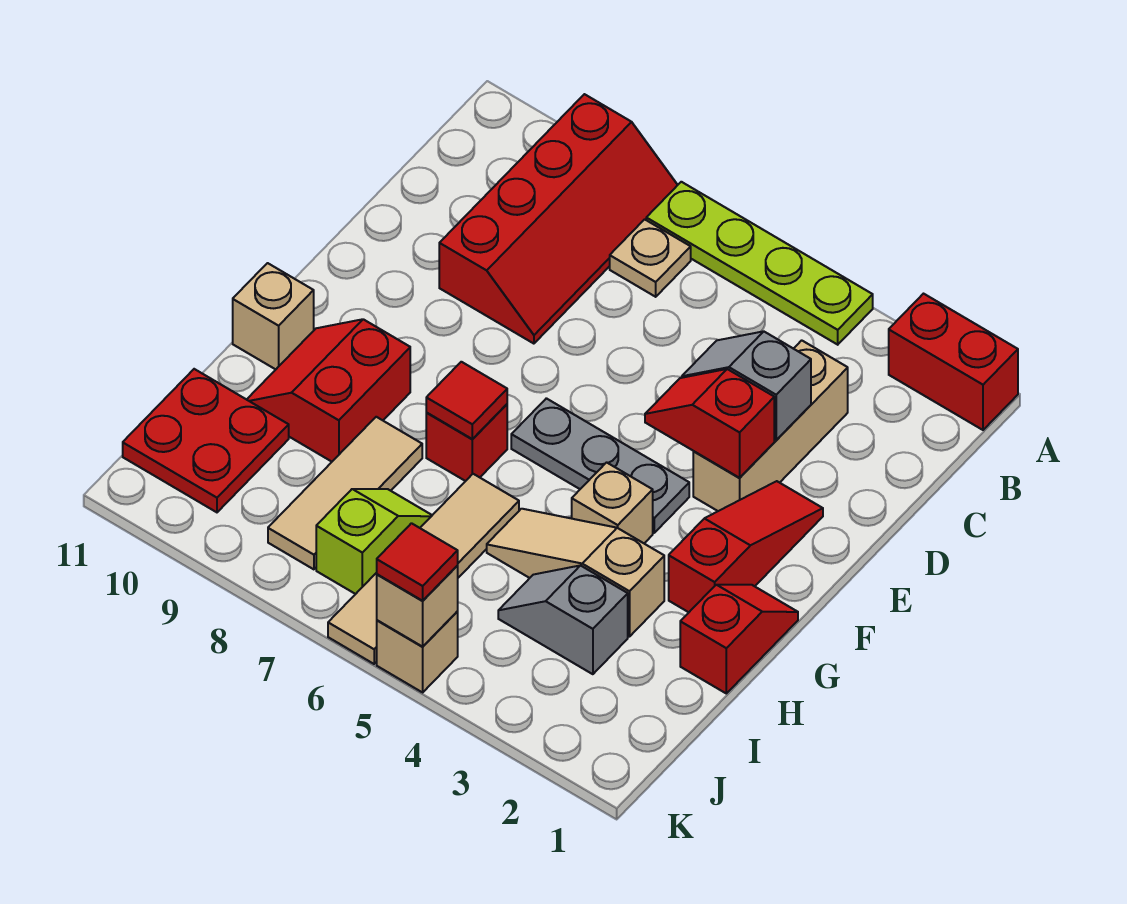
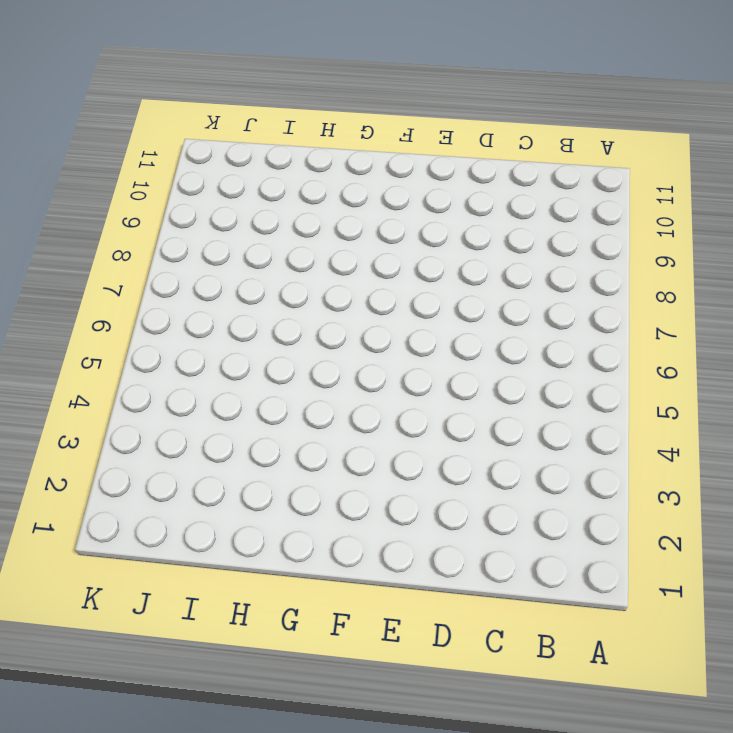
none -> red 1x2 brick [889,294,1018,430]
none -> lime 1x4 plate [646,182,873,345]
none -> red 2x4 slope [439,94,677,344]

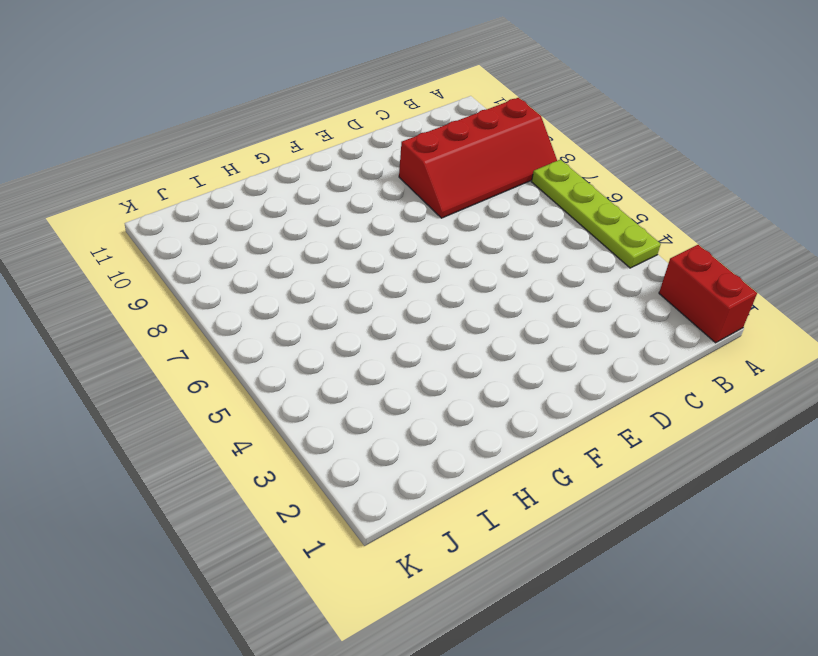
none -> tan 1x1 plate [610,219,691,297]
none -> tan 1x3 brick [693,340,848,511]
none -> red 1x3 slope [669,481,823,612]

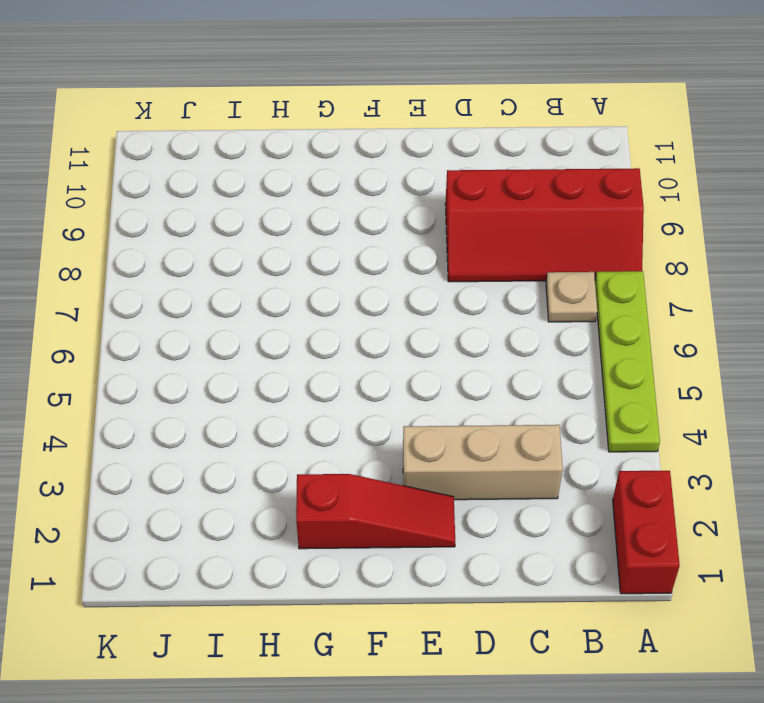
none -> grey 1x3 plate [511,398,689,533]
none -> red 1x2 slope [680,585,798,693]
none -> tan 1x1 brick [572,462,653,543]

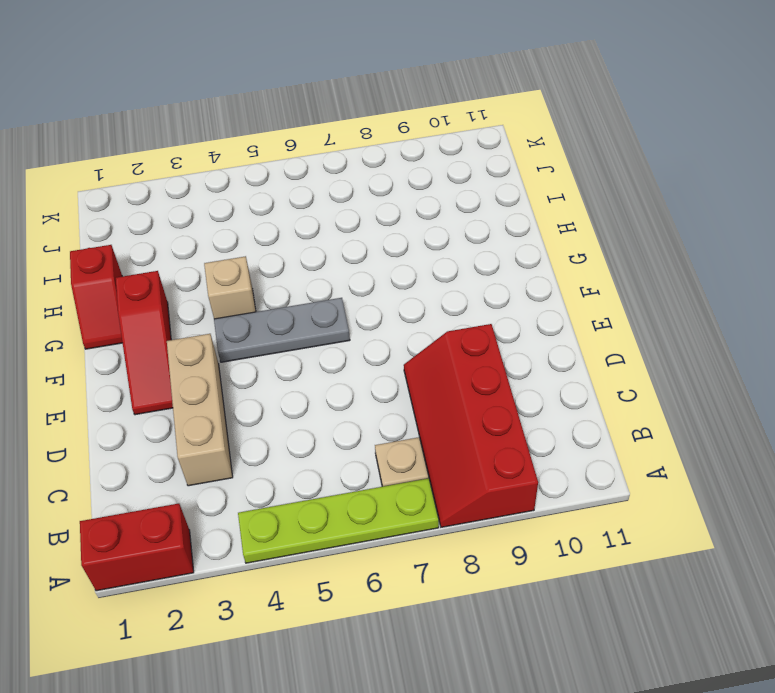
none -> red 1x1 brick [426,404,507,481]
none -> red 2x2 slope [247,319,410,462]
none -> tan 1x1 brick [233,263,314,369]

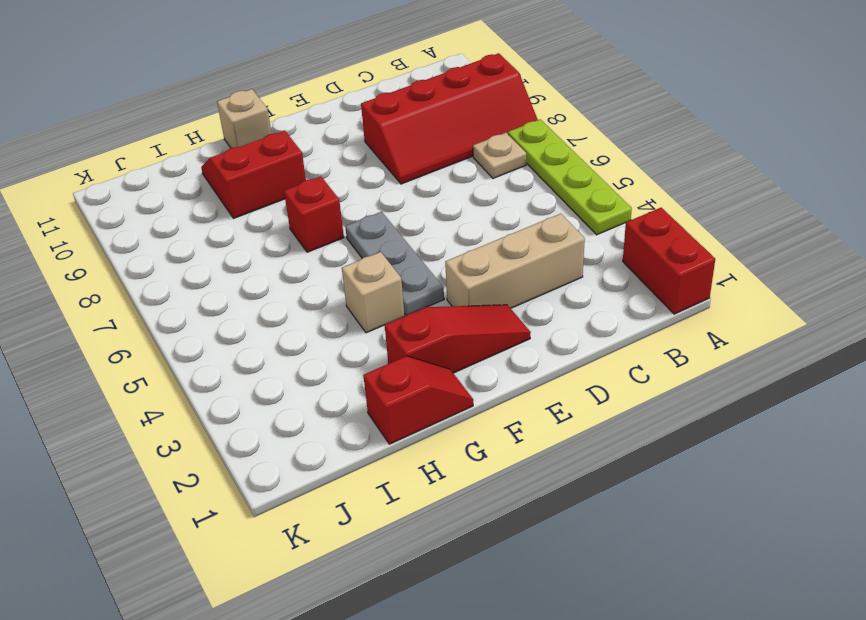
none -> tan 1x3 slope [487,509,664,637]
none -> tan 1x4 tile [328,474,519,664]
none -> tan 1x3 tile [268,417,422,569]

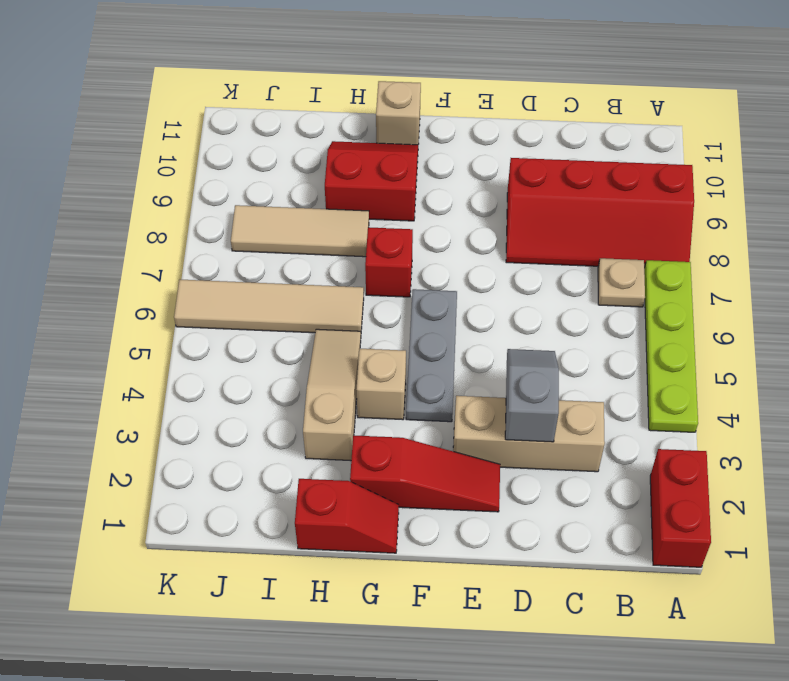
none -> grey 1x2 slope [498,565,628,674]
none -> lime 1x2 slope [316,489,432,594]
none -> red 2x2 plate [123,369,289,512]

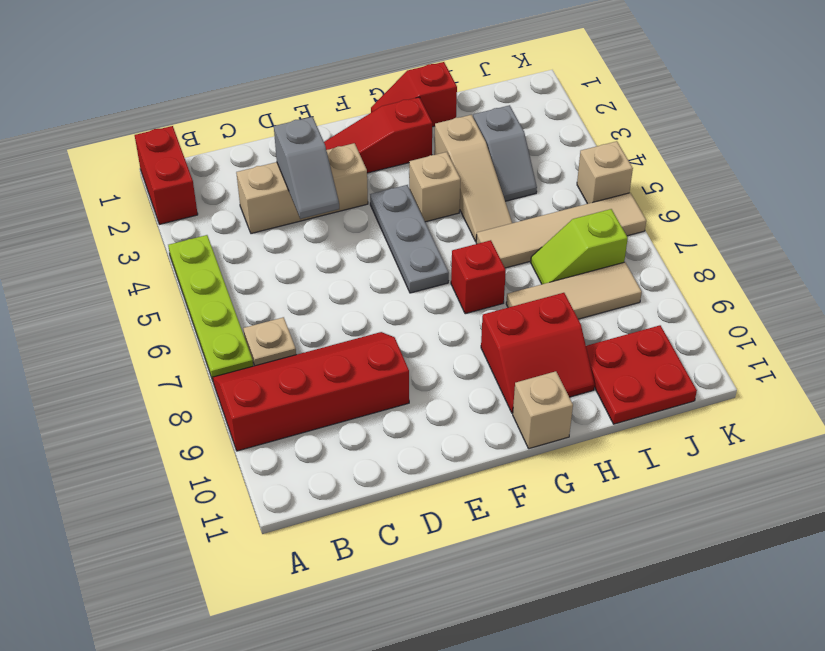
none -> red 1x2 slope [645,369,774,478]
none -> red 1x1 tile [426,362,507,439]
none -> tan 1x1 brick [377,566,458,647]

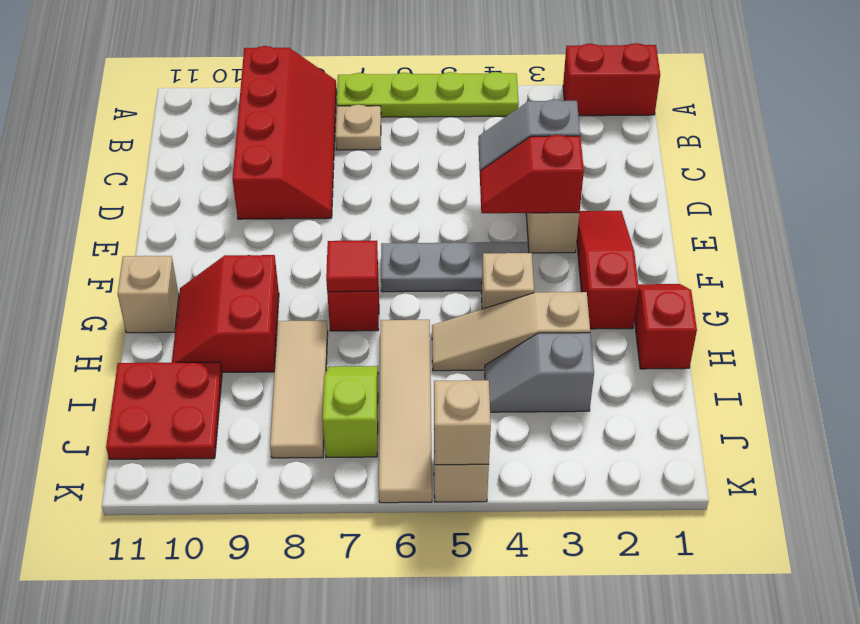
none -> red 1x1 tile [377,523,458,601]

